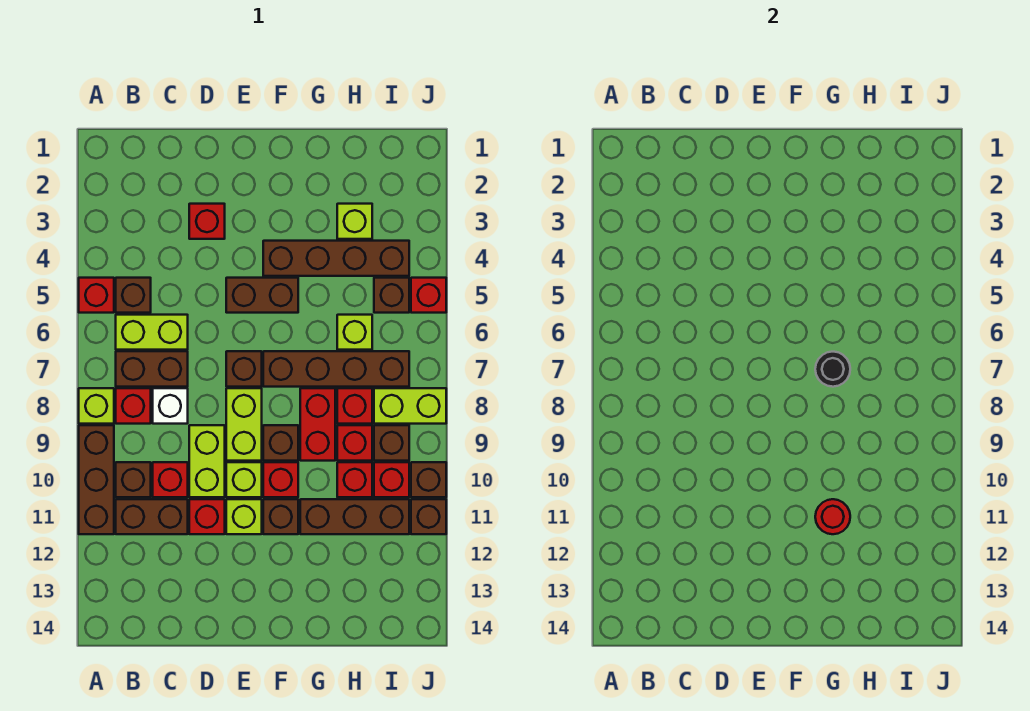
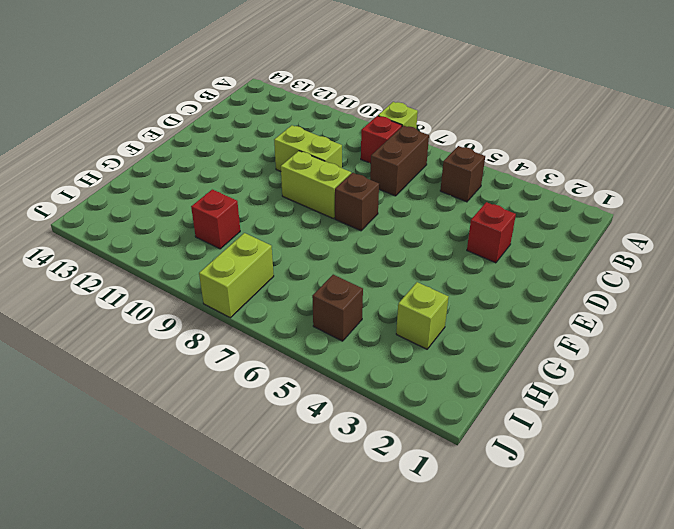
none -> red 1x1 brick [79,278,114,313]
none -> brown 1x3 brick [79,425,114,534]
none -> lime 1x2 brick [116,315,188,350]
none -> brown 1x1 brick [116,462,151,497]

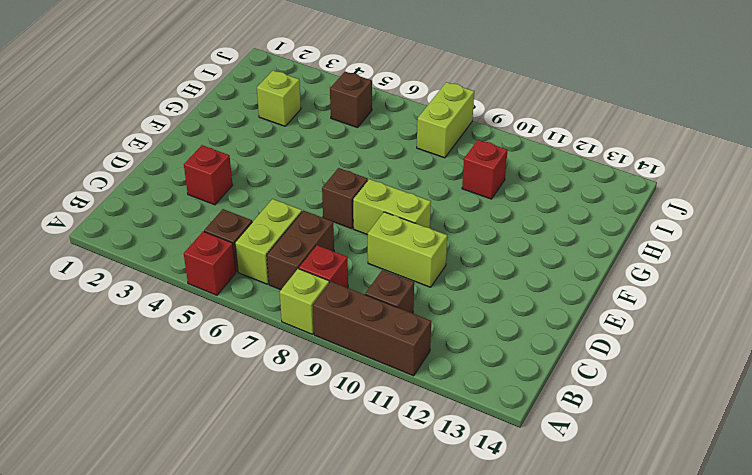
none -> brown 1x2 brick [116,499,188,534]
none -> white 1x1 brick [153,388,188,424]
none -> red 1x1 brick [153,462,188,497]
none -> red 1x1 brick [189,499,225,534]

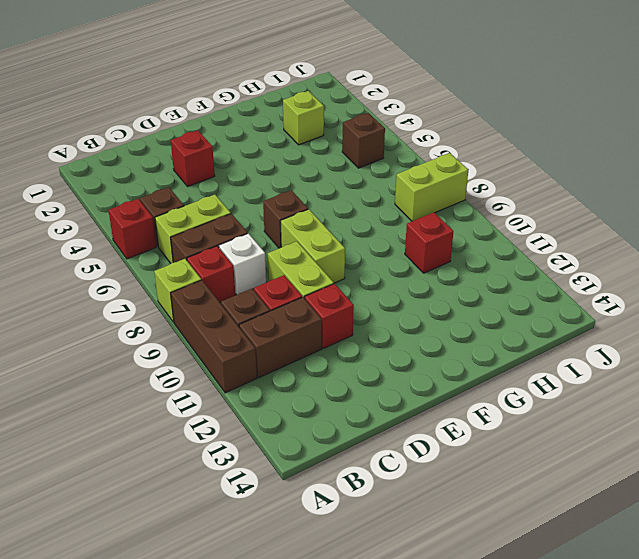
none -> brown 1x2 brick [226,278,298,313]
none -> lime 1x1 brick [226,462,262,497]
none -> lime 1x1 brick [226,499,262,534]
none -> brown 1x4 brick [263,241,409,276]

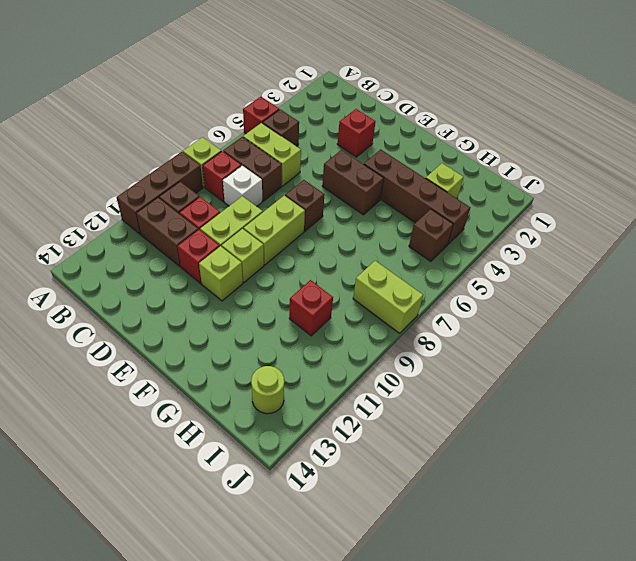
lime 1x1 round brick [251,366,284,414] -> none
none -> brown 1x4 brick [263,351,409,387]
none -> brown 1x1 brick [263,425,298,461]
none -> red 1x1 brick [263,462,298,497]
none -> brown 1x1 brick [263,499,298,534]

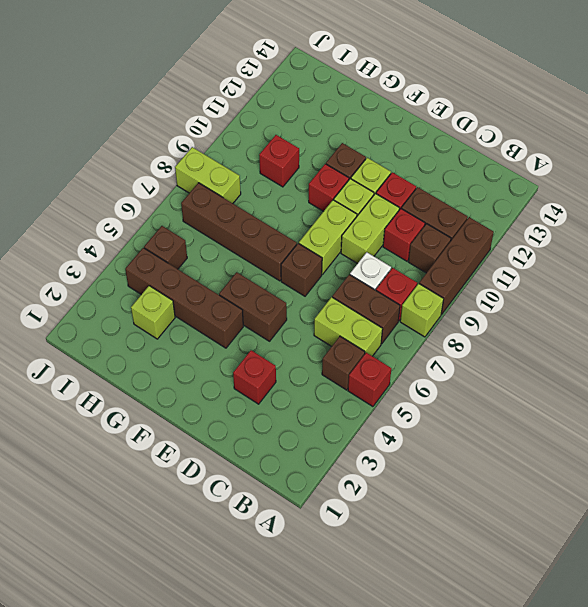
none -> brown 1x1 brick [263,425,298,461]
none -> red 1x2 brick [300,388,335,461]
none -> brown 1x3 brick [300,499,409,534]
none -> lime 1x1 brick [337,315,372,350]

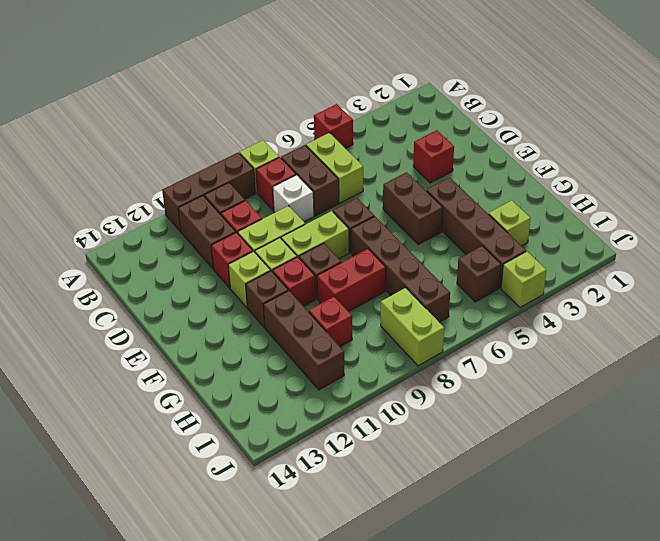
lime 1x1 brick [501,251,546,308] -> lime 1x1 brick moved to [337,315,372,350]
none -> brown 1x1 brick [116,278,151,313]
none -> red 1x1 brick [337,388,372,424]
none -> red 1x1 brick [337,425,372,461]
none -> brown 1x1 brick [374,425,409,461]

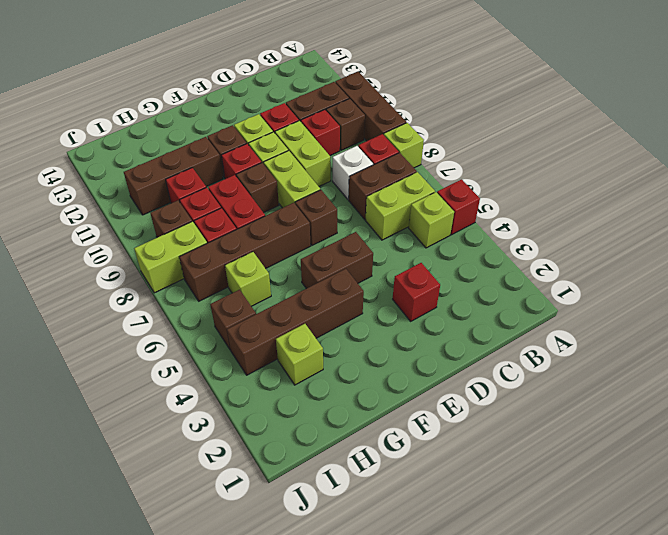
lime 1x1 brick [409,192,454,248] -> brown 1x1 brick [116,278,151,313]
none -> red 1x1 brick [374,462,409,497]
none -> red 1x1 brick [411,278,446,313]
none -> brown 1x1 brick [411,462,446,497]
none -> brown 1x1 brick [411,499,446,534]

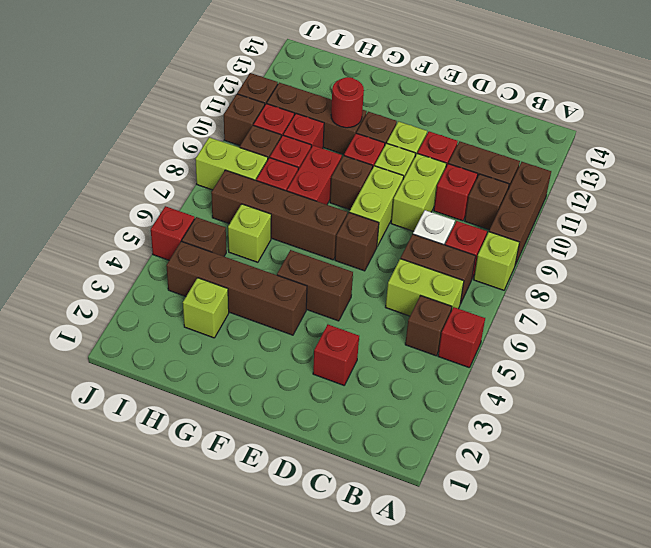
none -> black 1x1 round brick [815,352,850,387]

